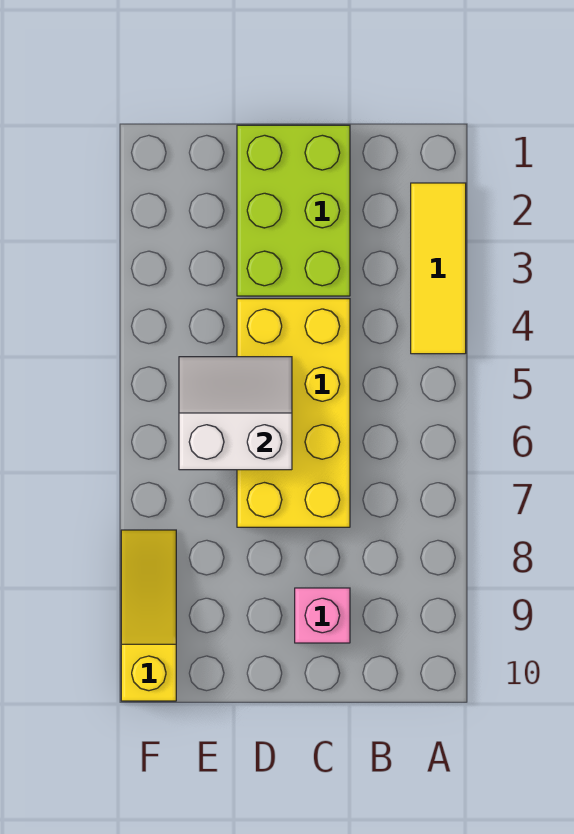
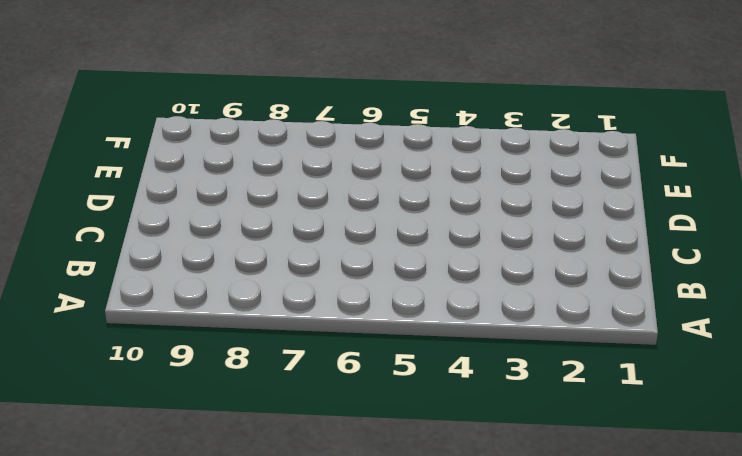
none -> yellow 1x3 tile [411,183,466,354]
none -> lime 2x3 brick [237,125,350,296]

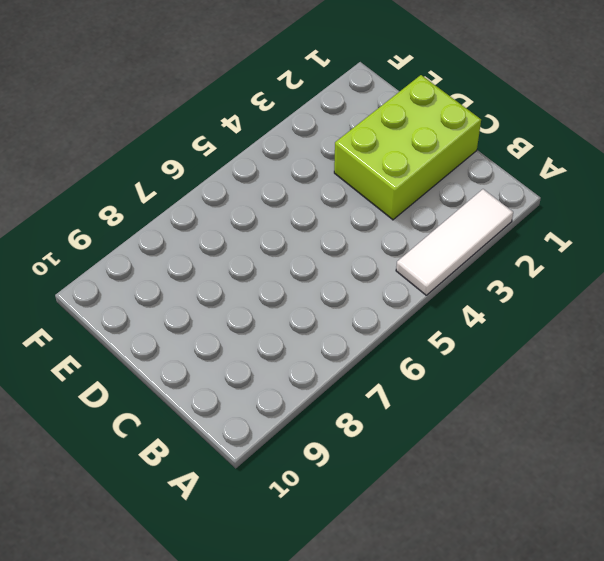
white 1x3 tile [396,189,513,295] -> yellow 1x3 tile [411,183,466,354]
none -> yellow 2x4 brick [237,299,350,527]
none -> pink 1x1 brick [295,588,350,643]

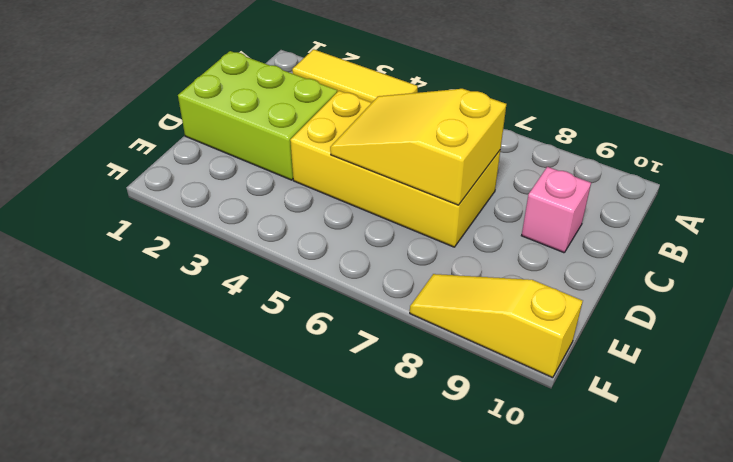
yellow 2x3 slope [330,89,507,205] -> white 2x2 slope [179,357,292,470]

